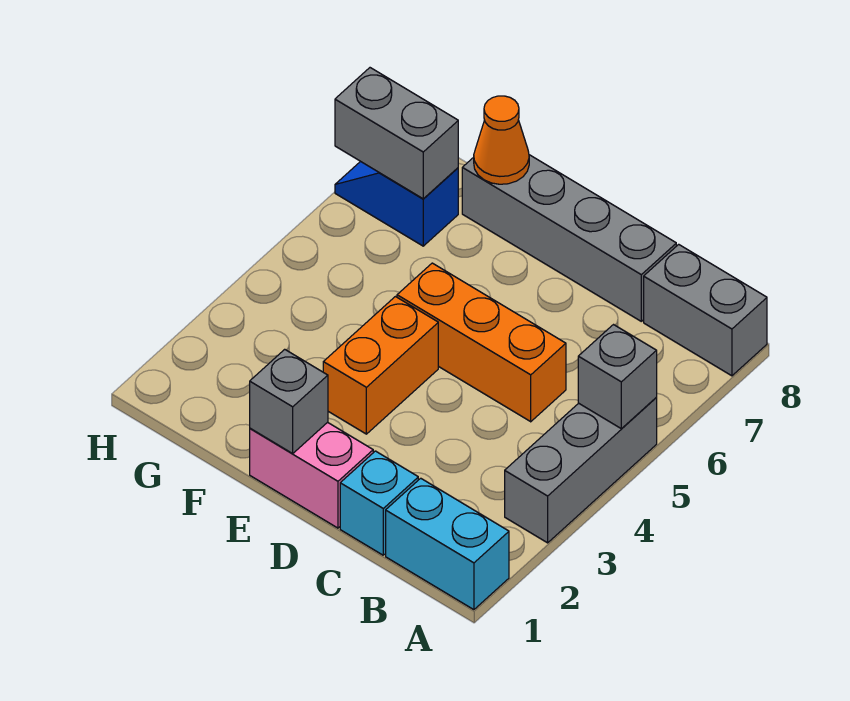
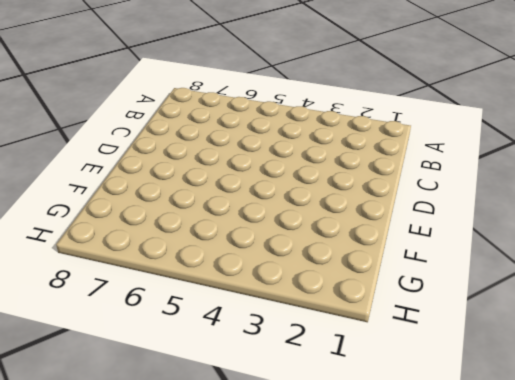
none -> cyan 1x2 brick [386,478,509,610]
none -> grey 1x3 brick [505,398,657,543]
none -> grey 1x2 brick [644,244,767,376]

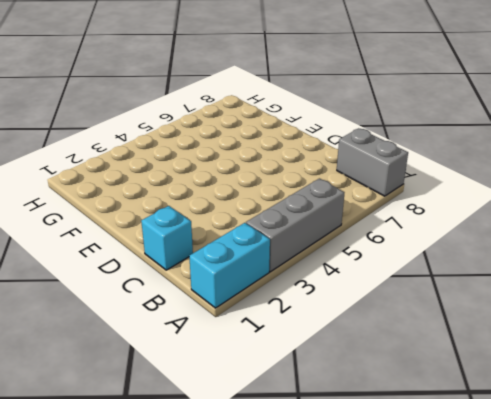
cyan 1x2 brick [189,223,270,308] -> cyan 1x2 brick turned to [386,478,509,610]
none -> orange 1x3 brick [397,263,566,422]
none -> grey 1x4 brick [462,155,676,321]
none -> pink 1x2 brick [250,422,373,528]

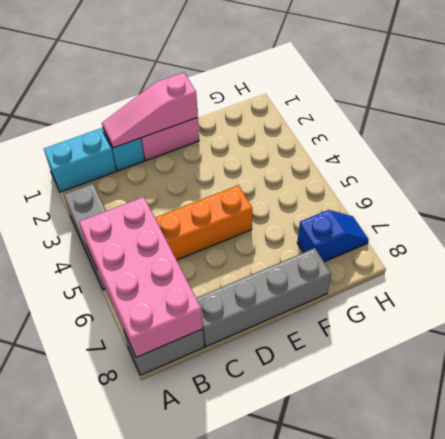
pink 2x4 brick [79,197,203,357] -> grey 1x1 brick [578,325,657,429]
pink 1x3 slope [102,72,198,148] -> grey 1x1 brick [250,349,328,453]
none -> orange 1x2 brick [323,297,438,434]
none -> orange 1x1 cone [474,96,529,184]
none -> grey 1x2 brick [335,68,458,199]

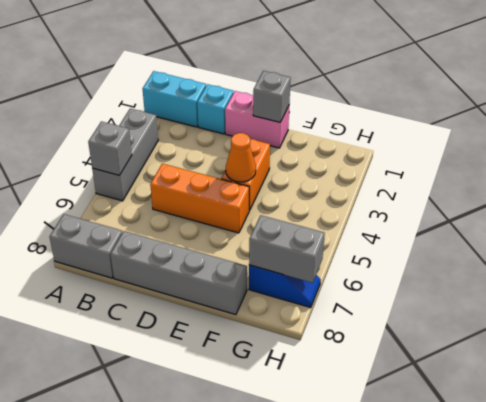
orange 1x1 cone [226,133,256,182] -> orange 1x1 cone moved to [474,96,529,184]

